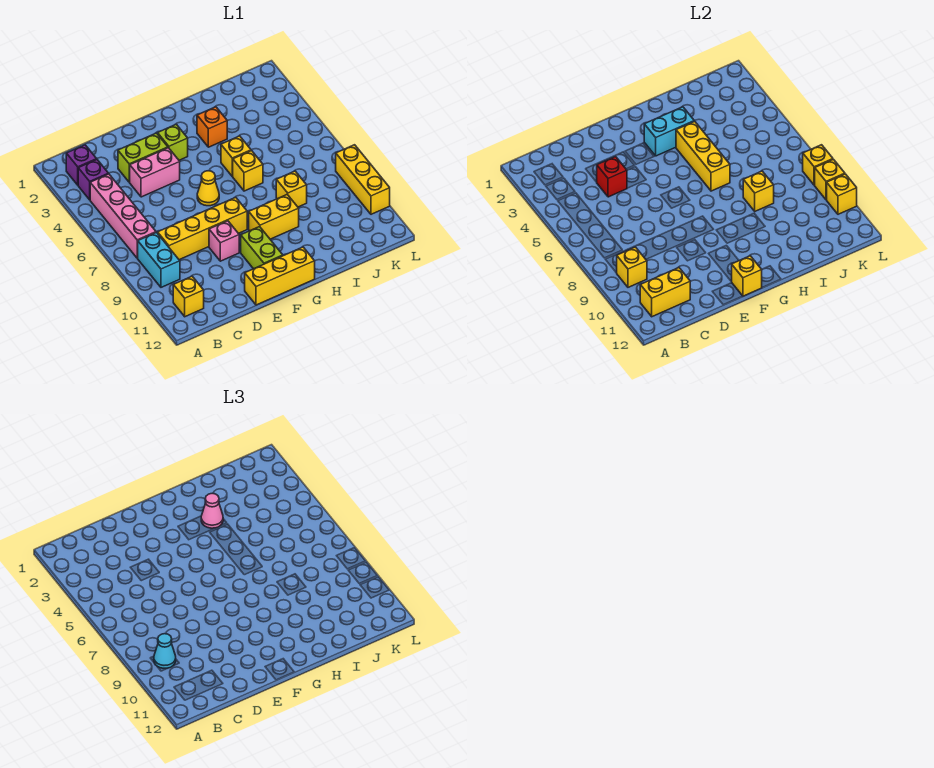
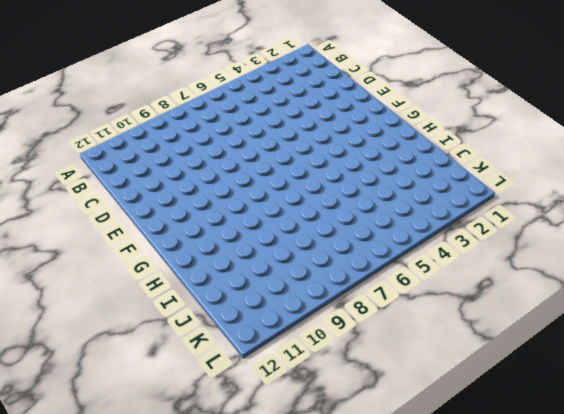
none -> purple 1x1 brick [66,145,97,185]
none -> purple 1x1 brick [78,160,108,200]
none -> pink 1x4 brick [90,174,156,258]
none -> cyan 1x2 brick [138,233,180,287]

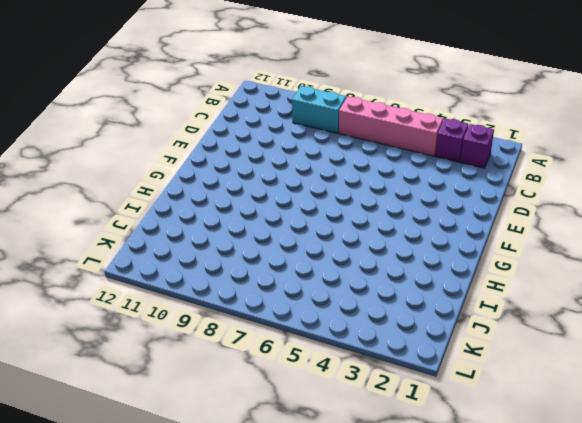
none -> yellow 1x1 brick [173,276,204,317]
none -> yellow 1x4 brick [158,197,247,260]
none -> lime 1x2 brick [118,133,168,182]
none -> pink 1x2 brick [130,148,180,197]

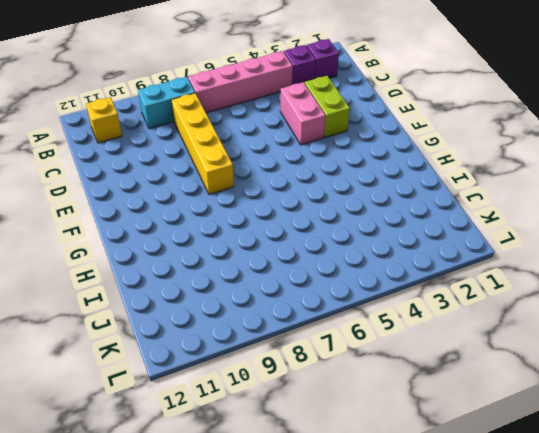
none -> pink 1x1 brick [209,221,239,261]
none -> yellow 1x3 brick [245,247,315,305]
none -> lime 1x1 brick [158,124,188,160]
none -> yellow 1x1 cone [197,171,219,206]

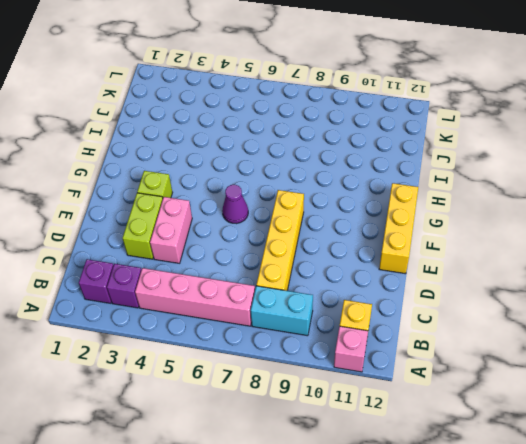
pink 1x1 brick [334,326,368,372] -> pink 1x1 brick moved to [209,221,239,261]
purple 1x1 cone [222,185,248,224] -> yellow 1x1 cone [197,171,219,206]
none -> lime 1x2 brick [241,227,283,269]
none -> yellow 1x2 brick [249,194,299,239]
none -> orange 1x1 brick [197,107,227,147]
none -> yellow 1x1 brick [221,136,251,176]

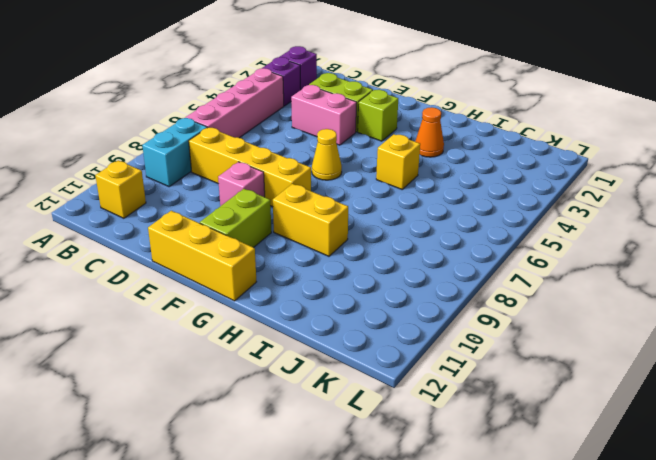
orange 1x1 cone [415,107,444,157] -> orange 1x1 brick [197,107,227,147]
none -> yellow 1x1 brick [232,151,263,191]
none -> yellow 1x1 brick [276,171,307,207]
none -> yellow 1x3 brick [336,145,390,214]
none -> yellow 1x1 brick [617,247,647,287]

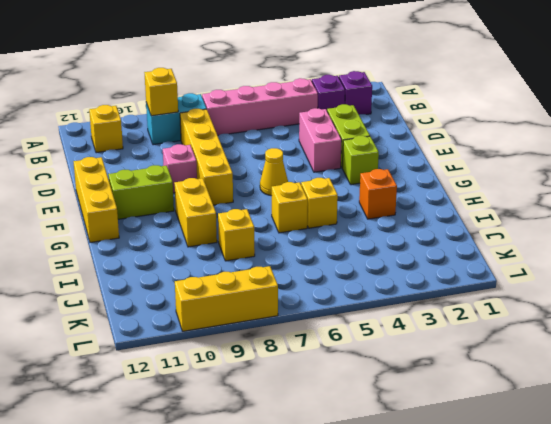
none -> yellow 1x2 brick [640,268,690,317]
none -> red 1x1 brick [597,157,627,197]
none -> yellow 1x1 brick [732,256,762,296]
none -> cyan 1x2 brick [644,107,694,156]

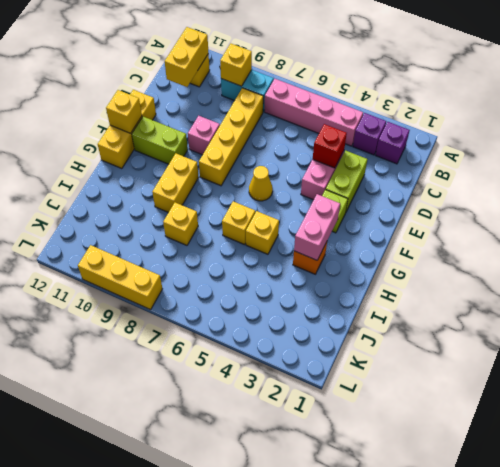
pink 1x2 brick [294,194,340,260] -> cyan 1x2 brick [644,107,694,156]
none -> yellow 1x3 brick [676,121,730,191]
none -> yellow 1x1 brick [743,171,774,211]
none -> yellow 1x1 brick [803,145,833,185]
none -> yellow 1x1 brick [815,159,845,200]

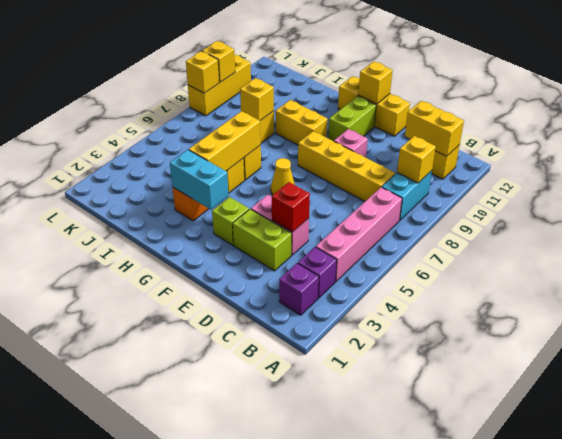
none -> yellow 1x1 brick [827,174,857,214]
none -> cyan 1x1 cone [154,634,176,668]
none -> pink 1x1 cone [201,493,223,528]

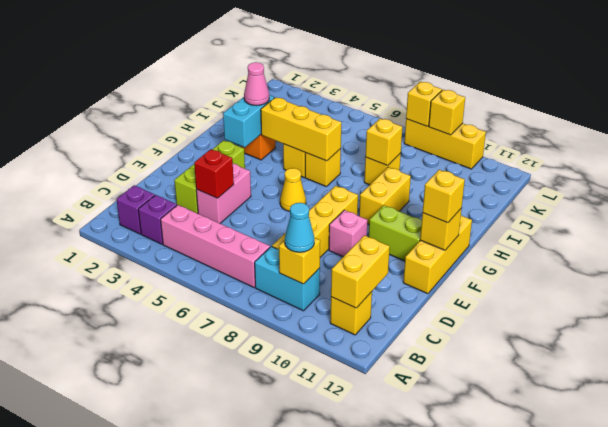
yellow 1x1 brick [423,170,465,223] -> yellow 1x1 brick moved to [827,174,857,214]

